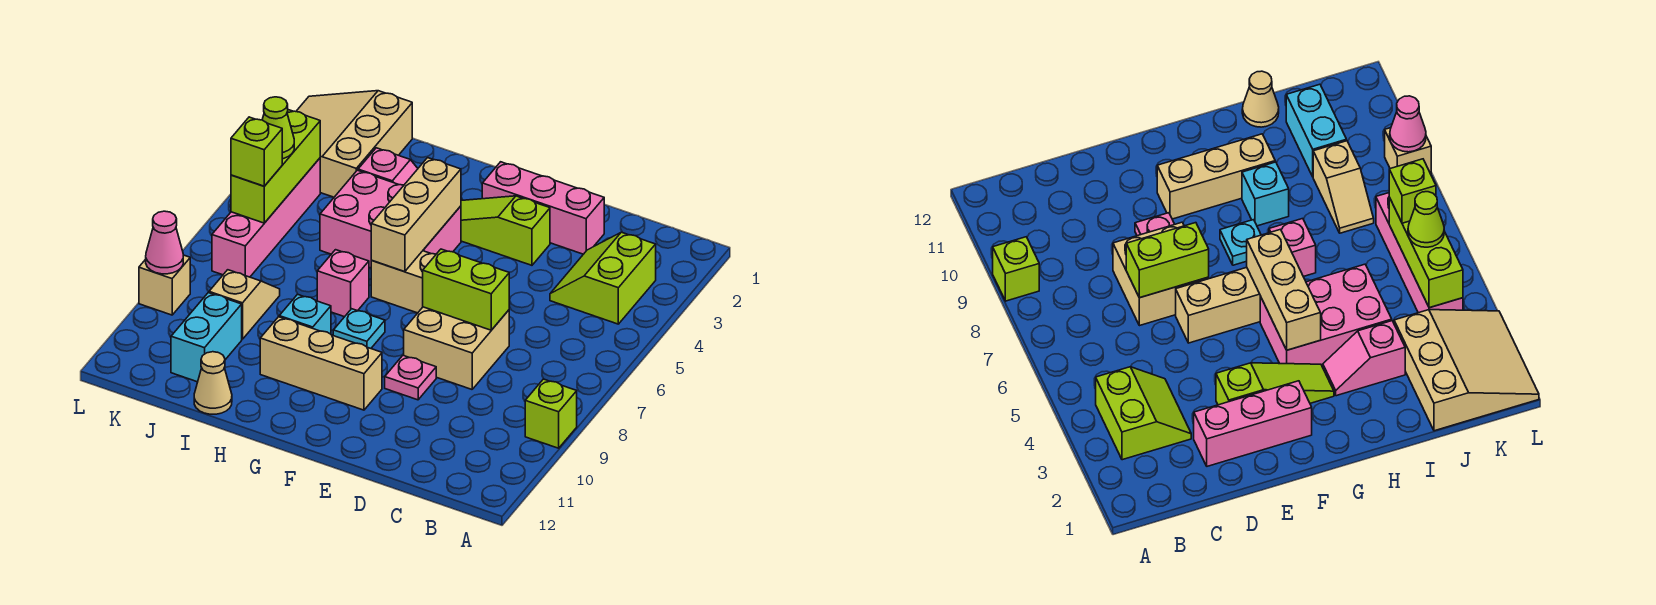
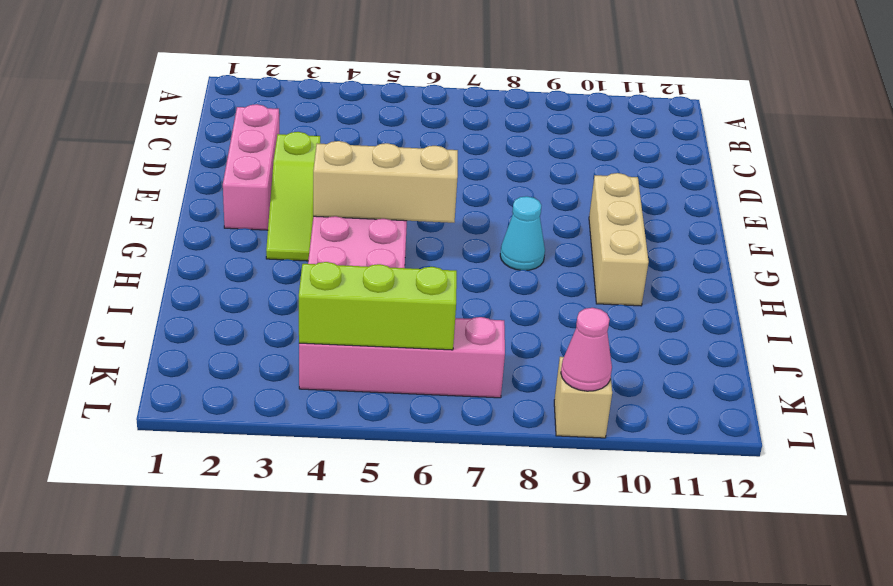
cyan 1x1 cone [500,196,545,270] -> cyan 1x1 plate [333,309,385,348]
none -> lime 1x1 brick [525,379,577,448]
none -> lime 2x2 slope [550,232,656,324]
none -> tan 2x2 brick [404,307,509,389]

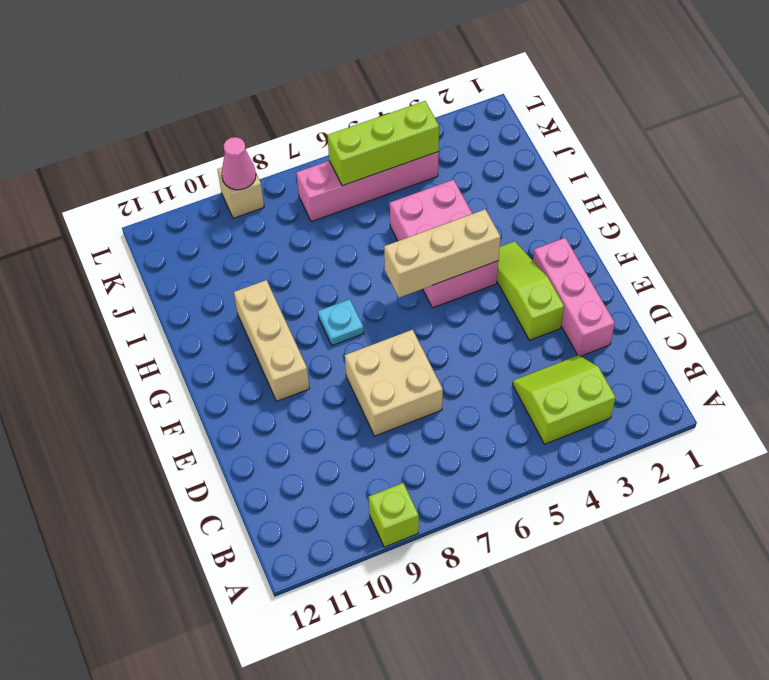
none -> tan 1x3 brick [371,251,436,313]
none -> pink 1x1 plate [385,355,436,400]
none -> pink 1x2 slope [358,148,418,185]

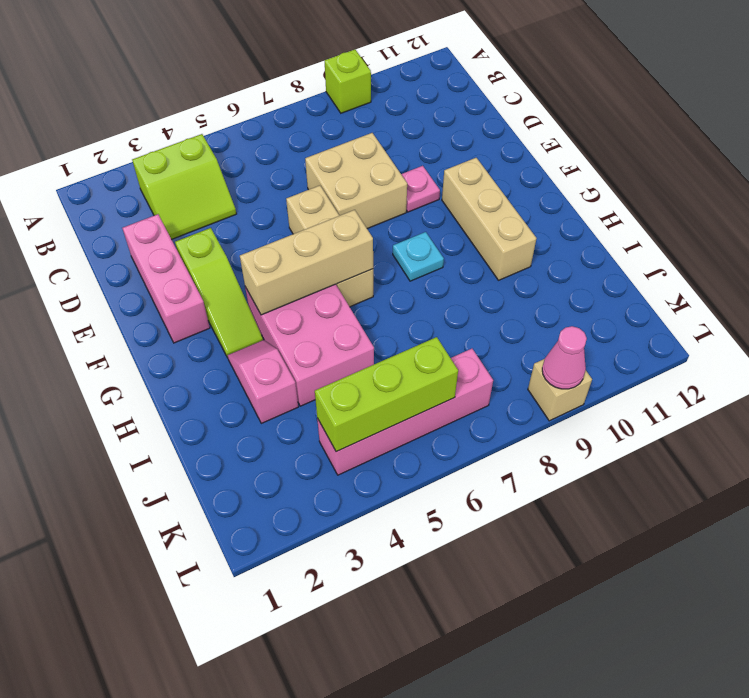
none -> pink 1x1 brick [317,250,369,317]
none -> cyan 1x1 brick [279,294,331,334]
none -> tan 1x1 cone [194,352,232,414]

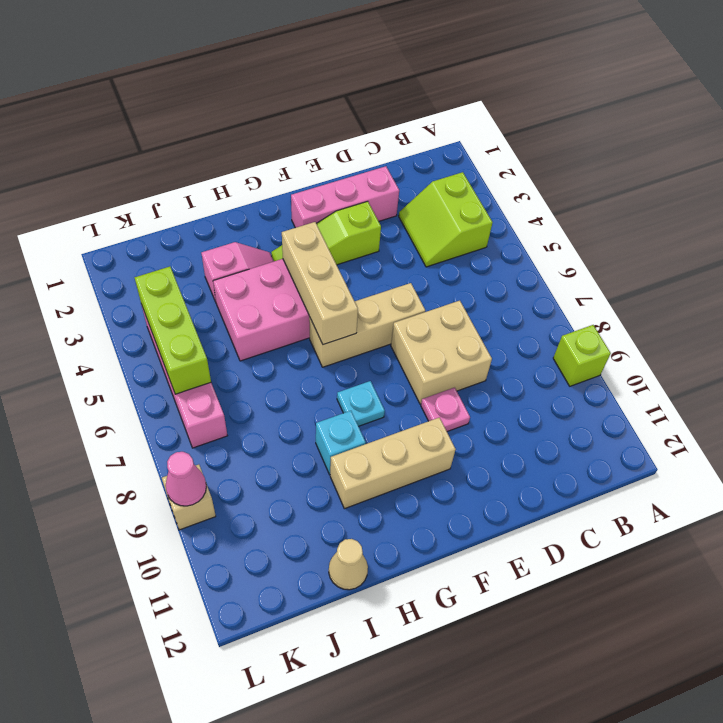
none -> pink 1x1 brick [317,250,369,317]
none -> tan 3x3 slope [296,91,412,197]
none -> tan 1x2 slope [209,270,280,339]

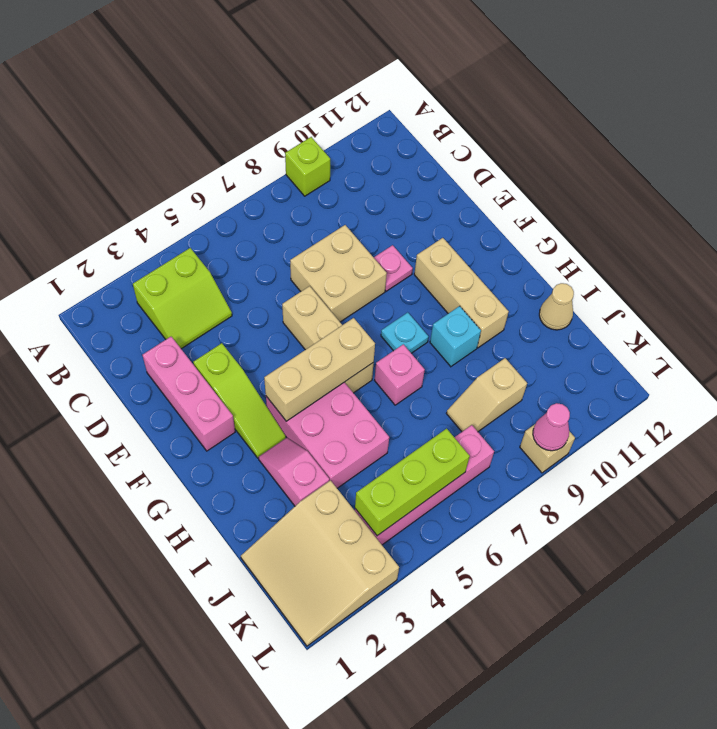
tan 3x3 slope [241,481,399,646] -> tan 3x3 slope turned to [296,91,412,197]
none -> cyan 1x2 brick [171,293,242,382]
none -> lime 1x2 brick [423,249,509,330]
none -> lime 1x1 cone [262,97,294,159]

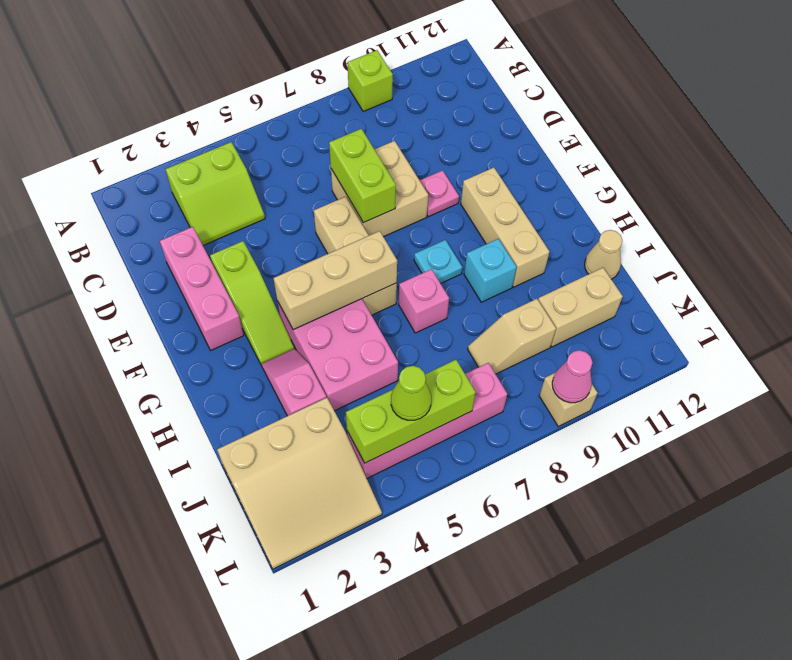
tan 1x2 brick [538,268,623,347] -> cyan 1x2 brick [171,293,242,382]
none -> lime 1x1 brick [231,117,282,186]

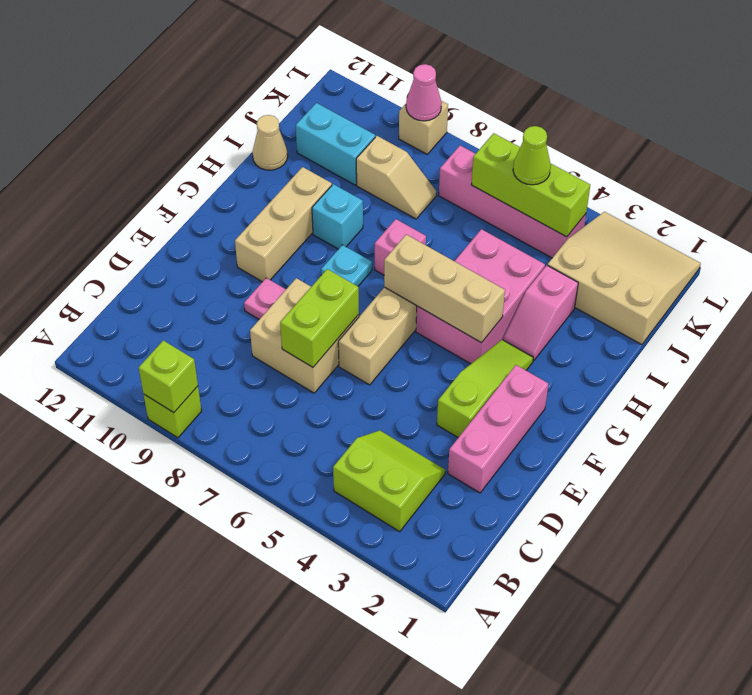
lime 1x1 brick [139,340,198,413] -> lime 1x1 brick moved to [231,117,282,186]

